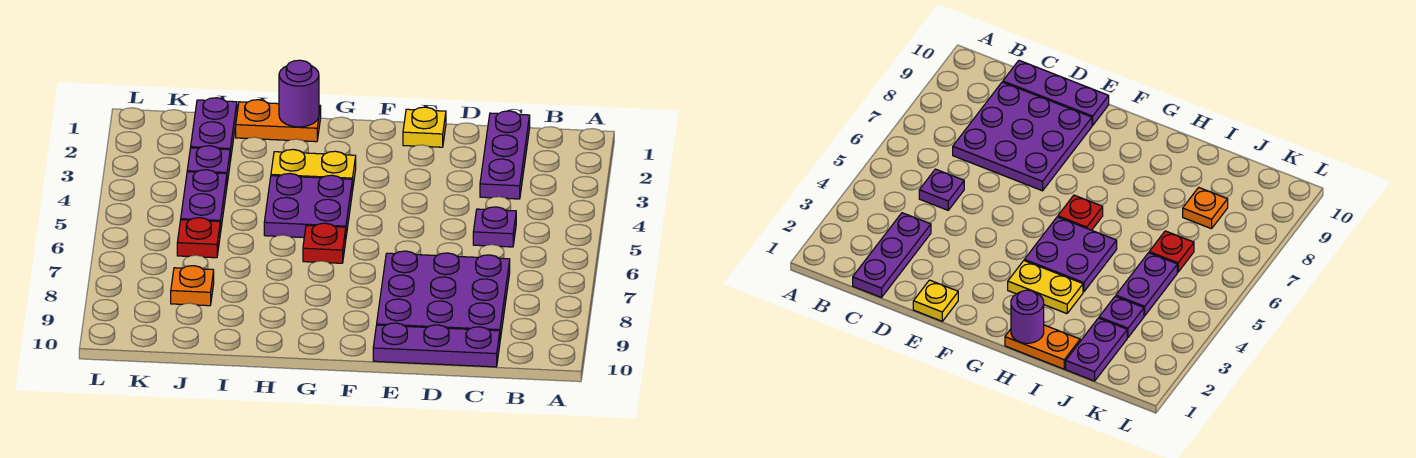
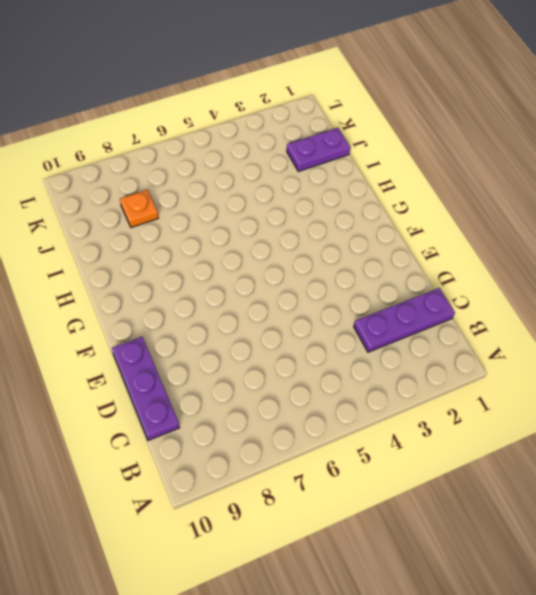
none -> purple 1x1 plate [473,207,516,247]
none -> purple 3x3 plate [377,251,510,339]
none -> yellow 1x1 plate [403,107,446,147]

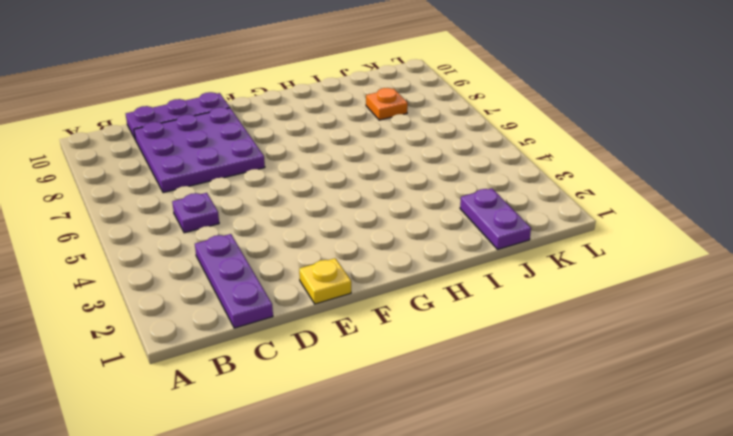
none -> yellow 1x2 plate [271,149,356,191]
none -> purple 2x2 plate [264,174,352,238]
none -> red 1x1 plate [303,223,346,263]

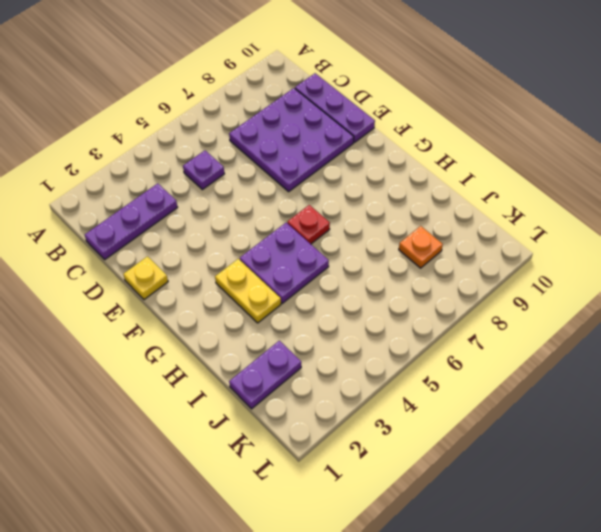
none -> orange 1x2 plate [236,100,321,142]
none -> purple 1x1 plate [187,146,230,183]
none -> purple 1x2 plate [181,170,227,233]

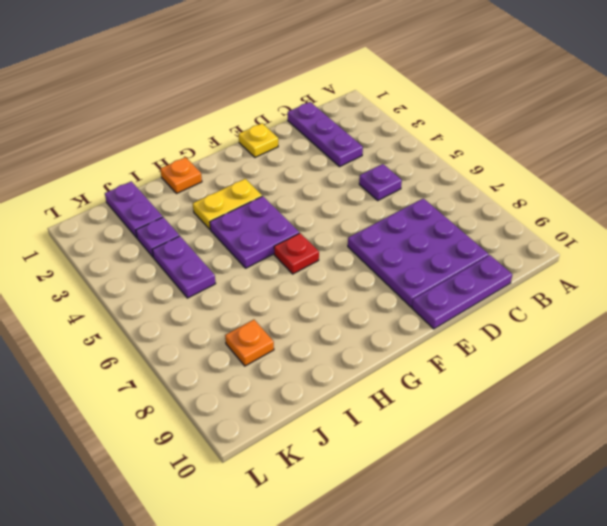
orange 1x1 plate [160,157,202,194] -> orange 1x2 plate [236,100,321,142]
none -> red 1x1 plate [177,218,220,258]
none -> purple 1x1 round brick [279,60,319,127]

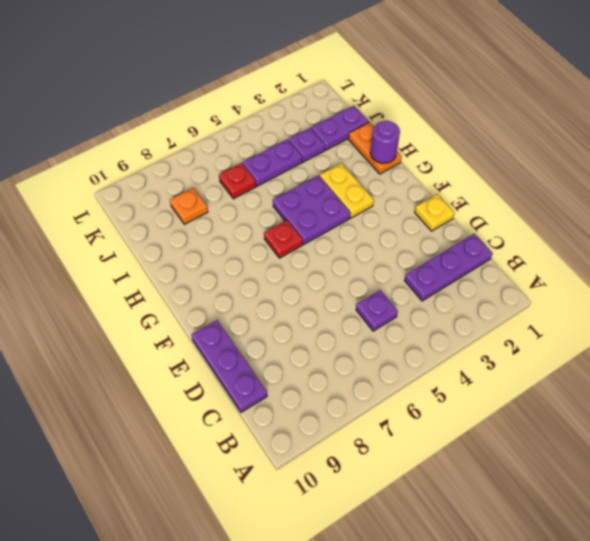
none -> purple 3x3 plate [377,251,510,339]

